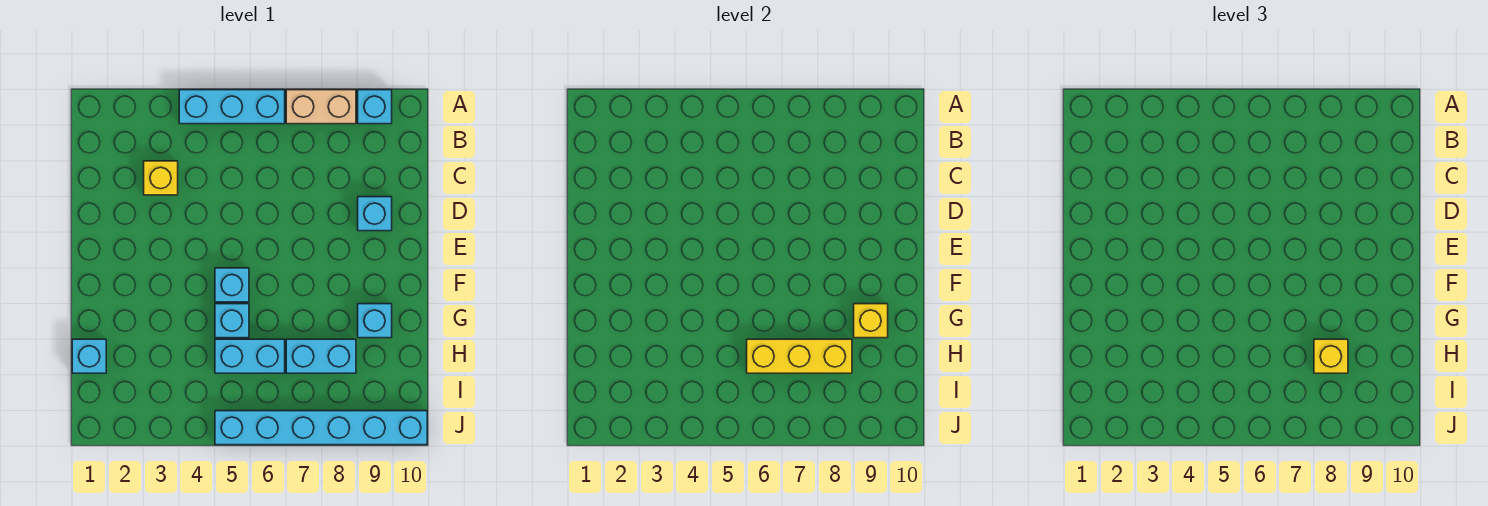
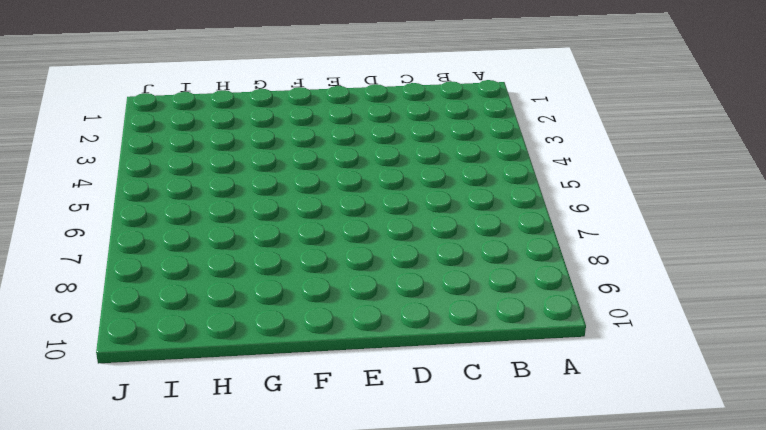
none -> cyan 1x3 brick [179,90,285,124]
none -> tan 1x2 brick [286,90,356,124]
none -> cyan 1x1 brick [358,90,392,124]

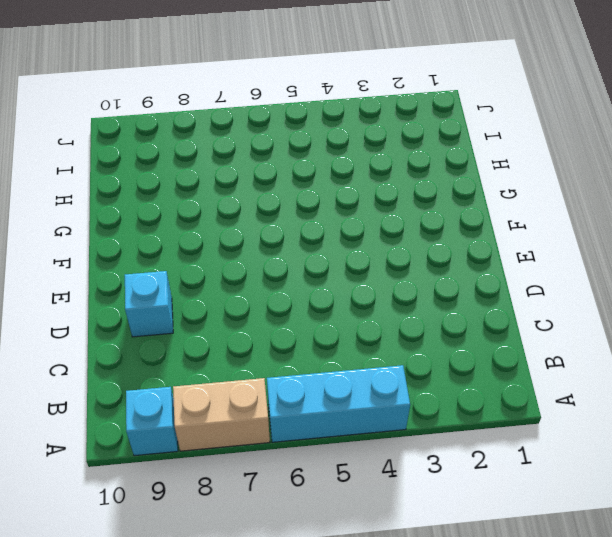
none -> yellow 1x1 brick [144,161,178,195]
none -> cyan 1x1 brick [215,268,249,302]
none -> cyan 1x1 brick [215,304,249,338]

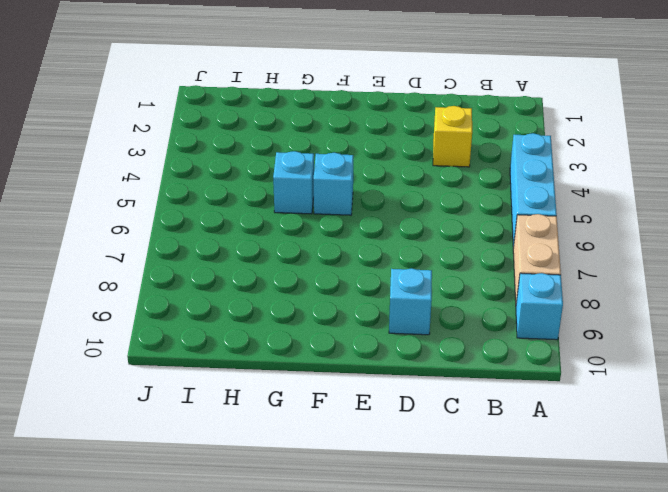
none -> cyan 1x1 brick [358,304,392,338]
none -> cyan 1x1 brick [72,339,106,373]
none -> cyan 1x2 brick [215,339,285,373]

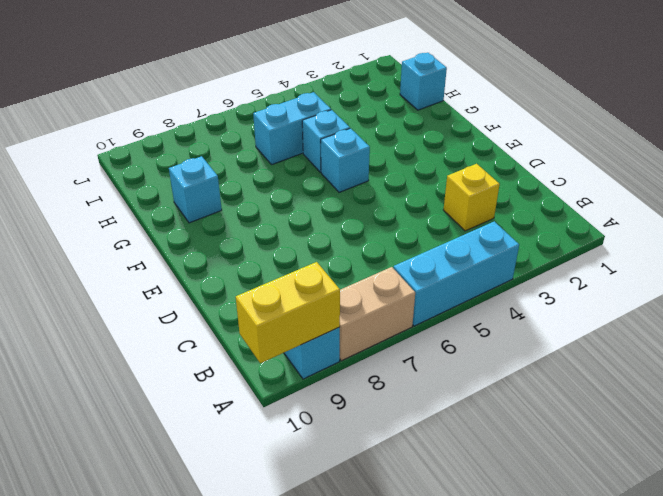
yellow 1x2 brick [236,262,340,363] -> none
none -> cyan 1x1 brick [358,197,392,231]
none -> cyan 1x2 brick [286,339,356,373]
none -> cyan 1x6 brick [215,411,427,445]

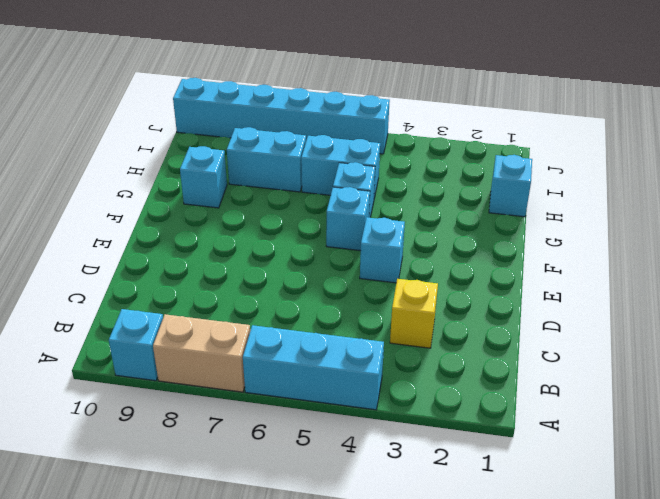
cyan 1x1 brick [360,217,405,283] -> cyan 1x1 brick moved to [358,197,392,231]
none -> yellow 1x1 brick [854,304,888,338]
none -> yellow 1x3 brick [747,339,852,373]
none -> yellow 1x1 brick [1314,339,1348,373]

